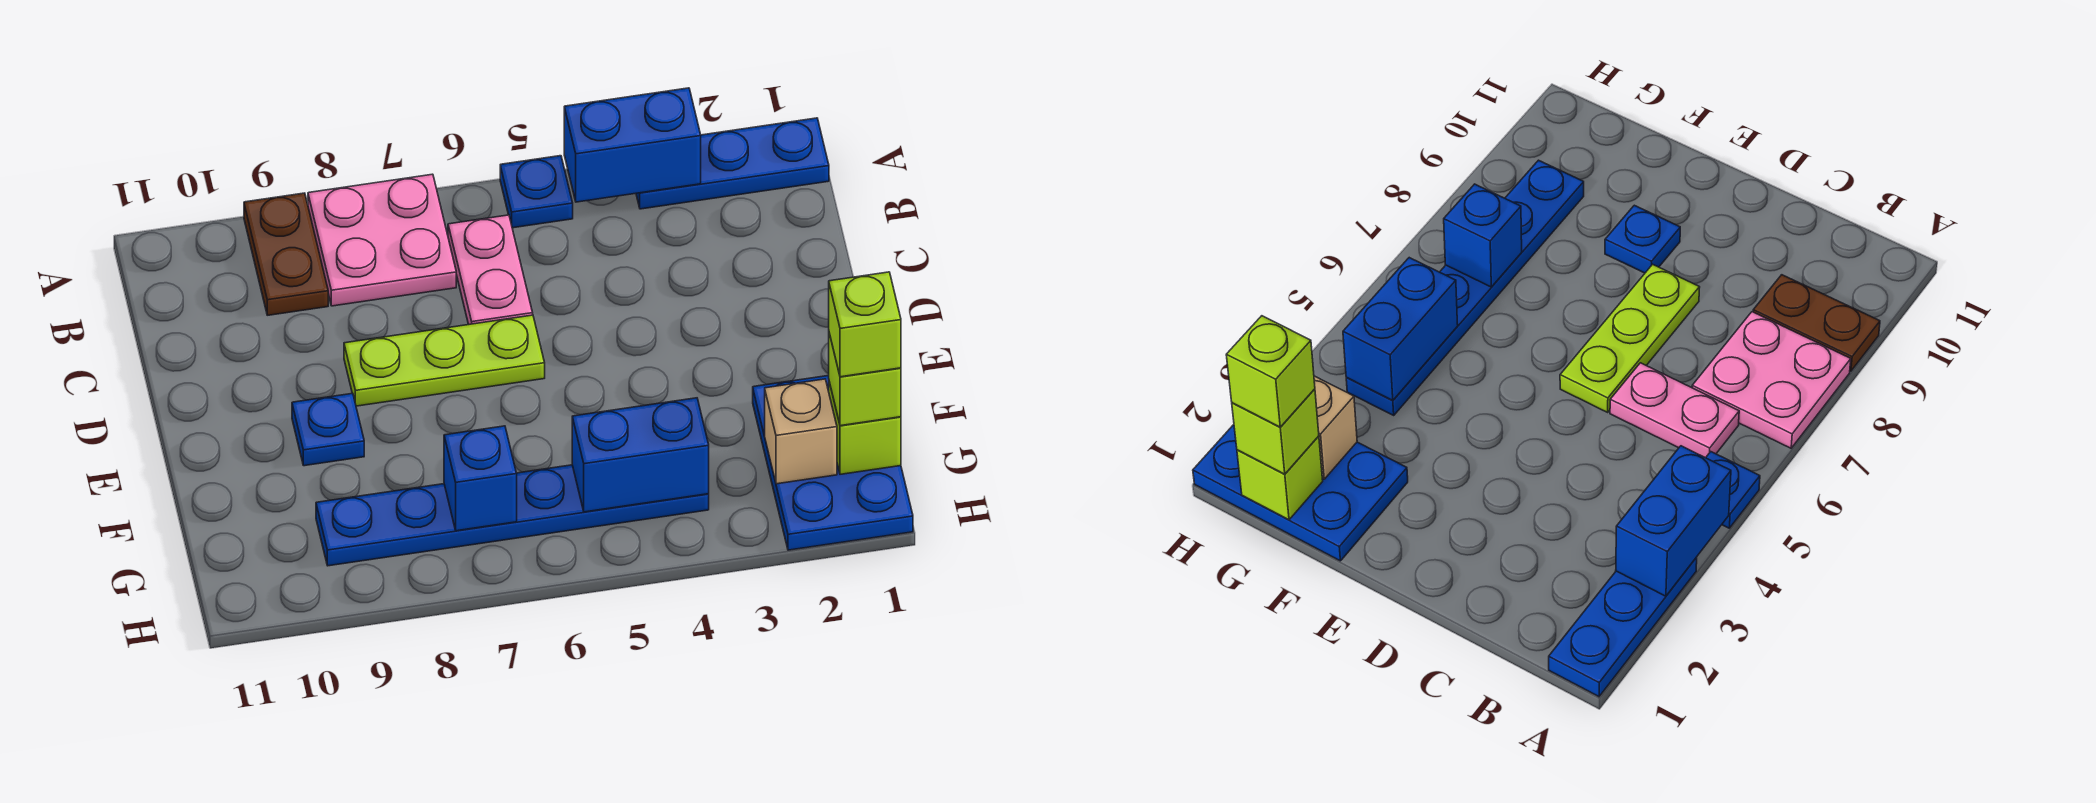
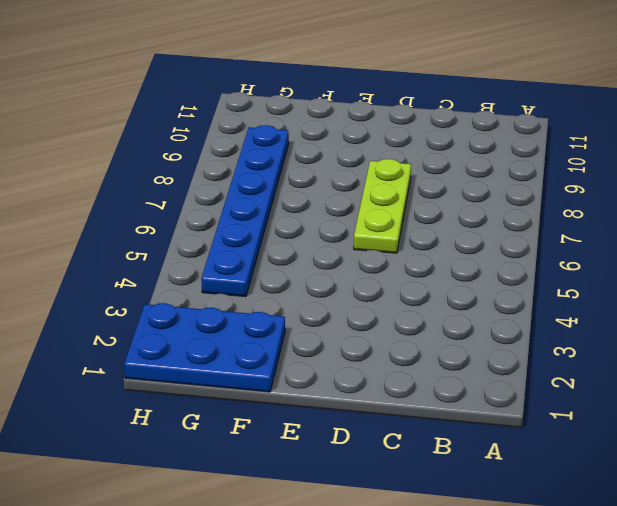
none -> blue 1x3 plate [636,118,829,209]
none -> blue 1x1 plate [500,156,573,228]
none -> pink 2x2 plate [308,174,456,306]

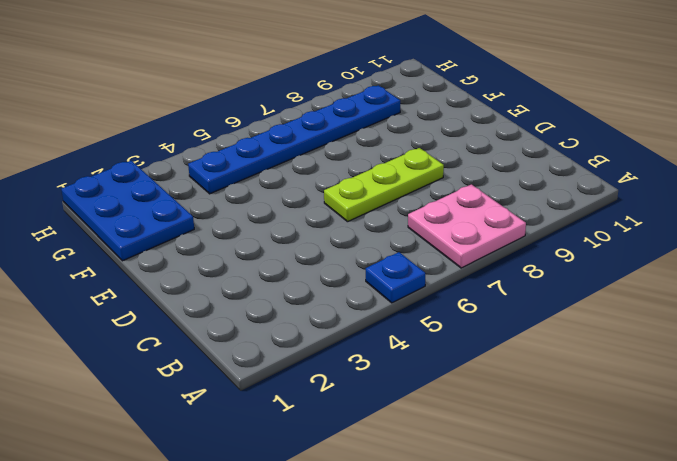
none -> blue 1x3 plate [636,118,829,209]
none -> brown 1x2 plate [244,193,328,315]
none -> pink 1x2 plate [448,215,533,325]

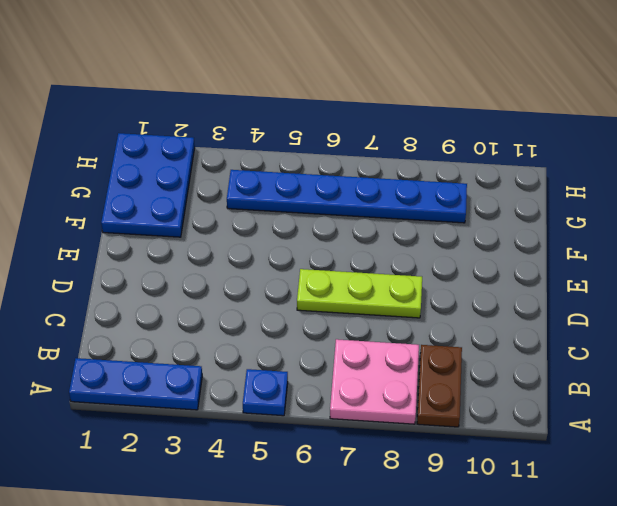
none -> pink 1x2 plate [448,215,533,325]
none -> blue 1x1 plate [292,393,364,466]
none -> blue 1x2 brick [564,88,701,202]

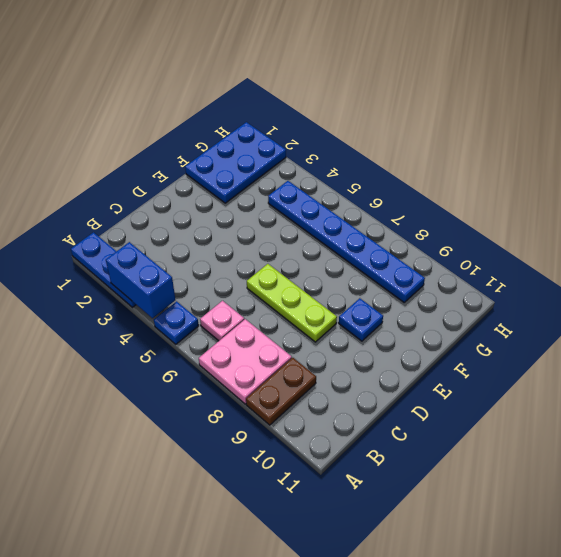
pink 1x1 plate [200,301,244,341] -> pink 1x2 plate [448,215,533,325]
none -> lime 1x1 brick [829,382,901,474]
none -> tan 1x1 brick [765,379,837,484]
none -> blue 1x2 brick [572,398,709,512]

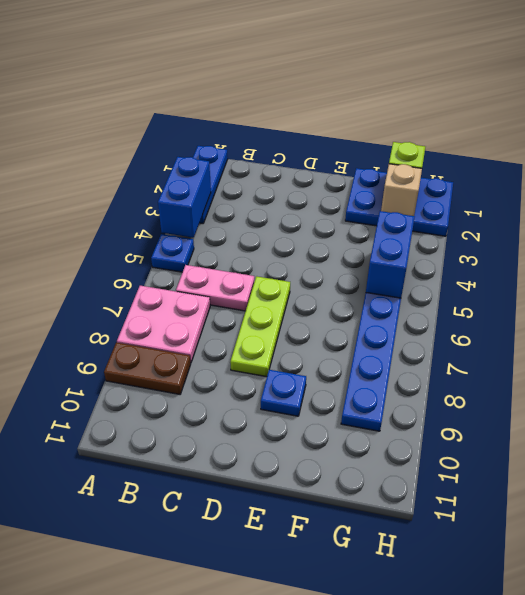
none -> blue 1x1 brick [444,426,517,531]
none -> lime 1x1 brick [829,333,901,426]
none -> lime 1x1 brick [829,272,901,377]

